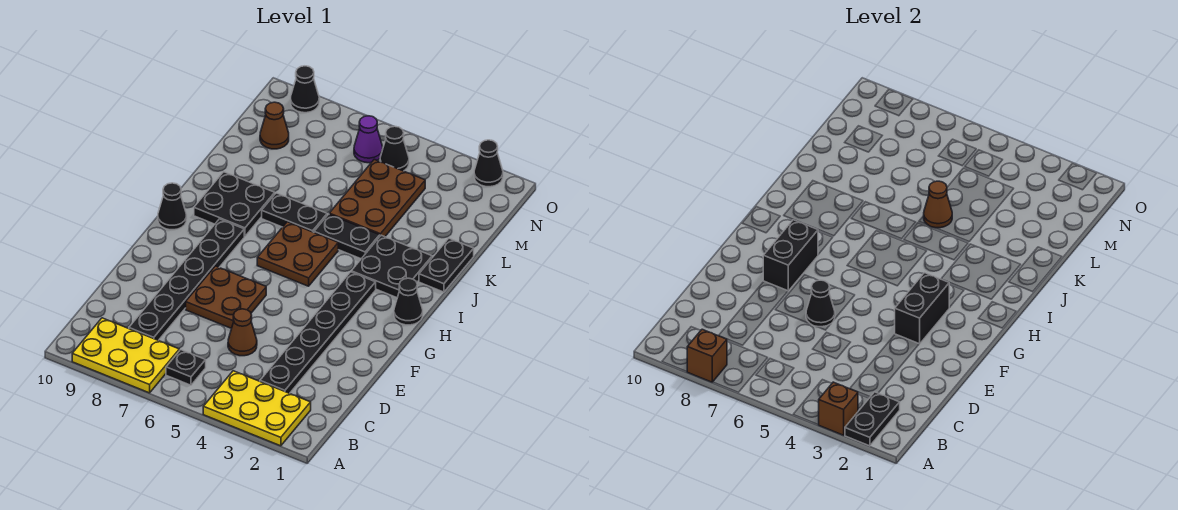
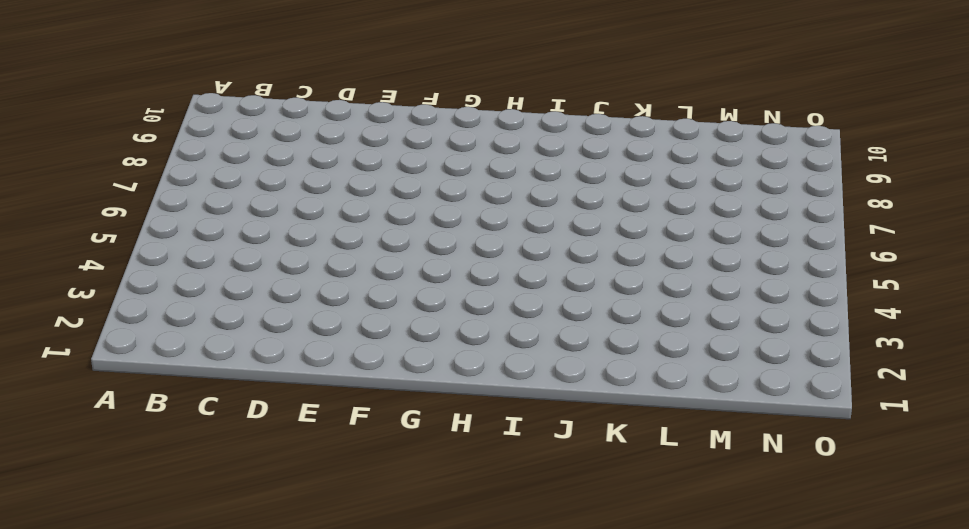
none -> yellow 2x3 plate [203,371,311,446]
none -> yellow 2x3 plate [72,318,179,393]
none -> black 1x1 plate [166,350,206,385]

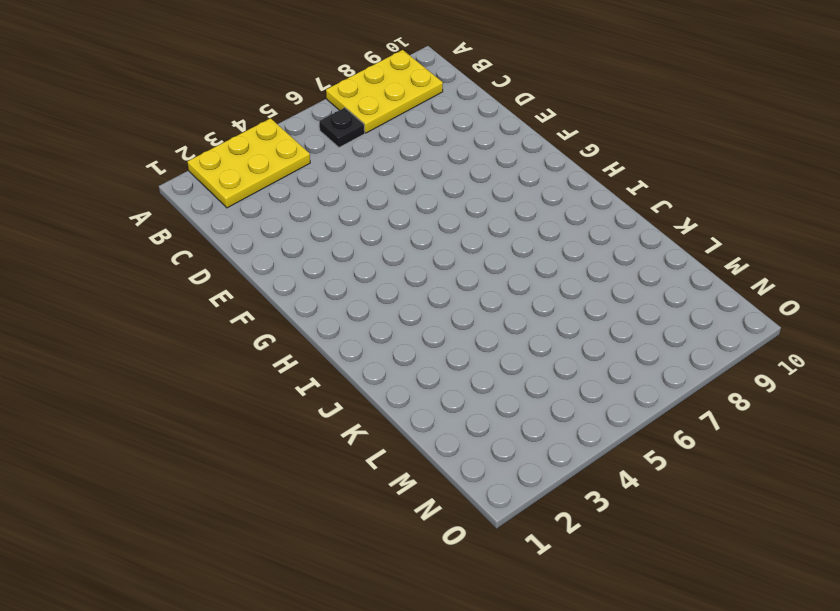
none -> black 1x6 plate [260,272,376,393]
none -> black 1x6 plate [129,219,244,340]
none -> brown 1x1 cone [228,309,257,356]

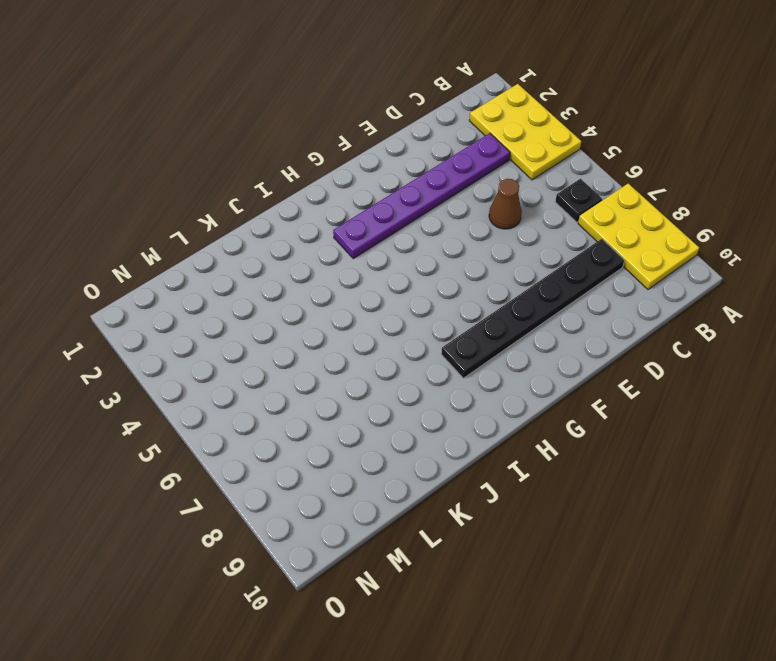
purple 1x6 plate [333,133,510,259] -> black 1x6 plate [260,272,376,393]
none -> brown 2x2 plate [186,266,266,329]
none -> black 1x1 cone [394,278,423,325]
none -> brown 2x2 plate [257,222,338,286]

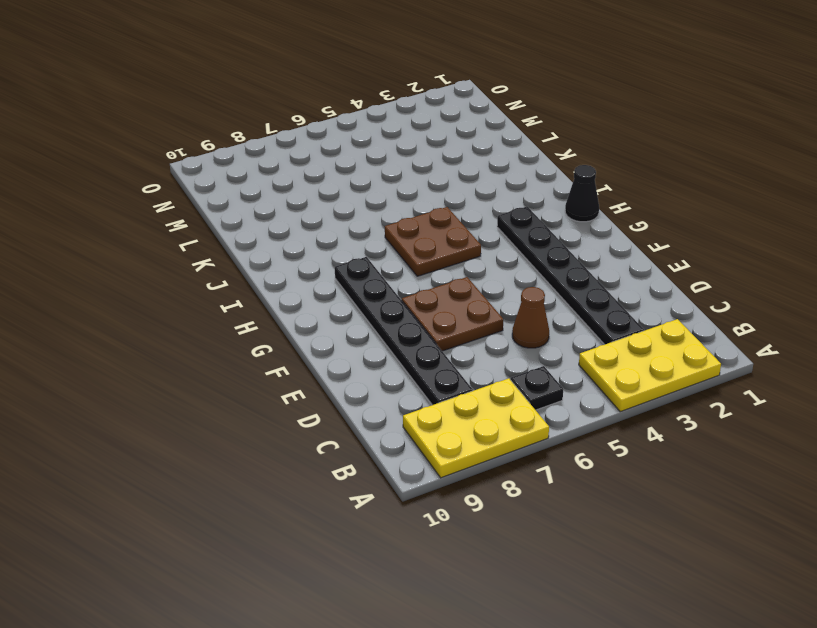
none -> black 1x1 cone [158,183,187,230]
none -> black 2x2 plate [351,235,432,298]
none -> black 2x2 plate [194,172,275,236]

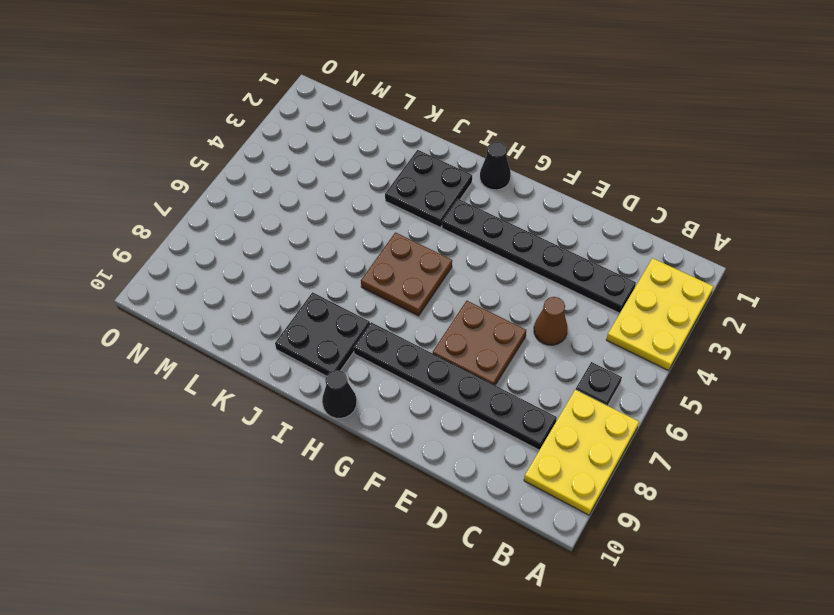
none -> black 1x2 plate [419,238,474,292]
none -> black 1x2 plate [314,214,380,259]
none -> black 1x2 plate [262,193,327,232]

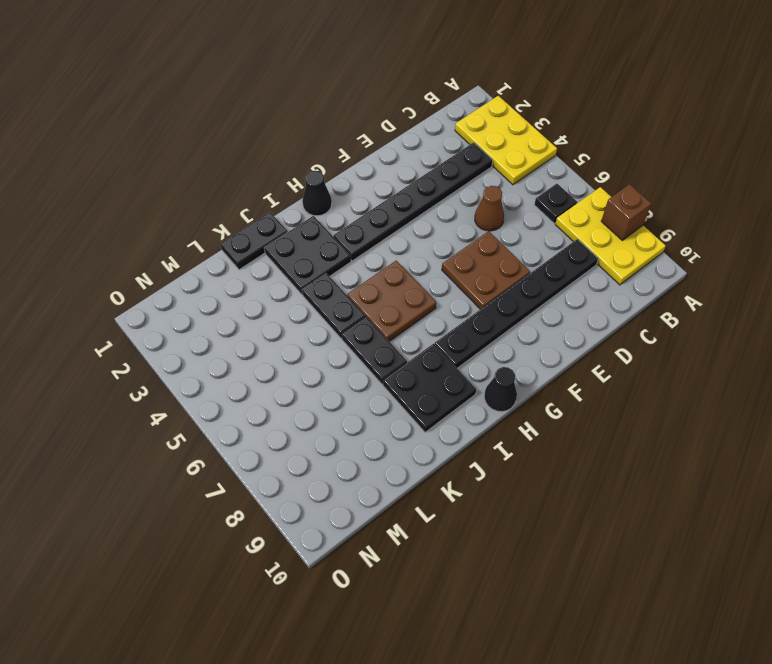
none -> brown 2x3 plate [329,159,425,237]
none -> brown 1x1 cone [260,102,289,149]
none -> black 1x1 cone [380,126,409,171]

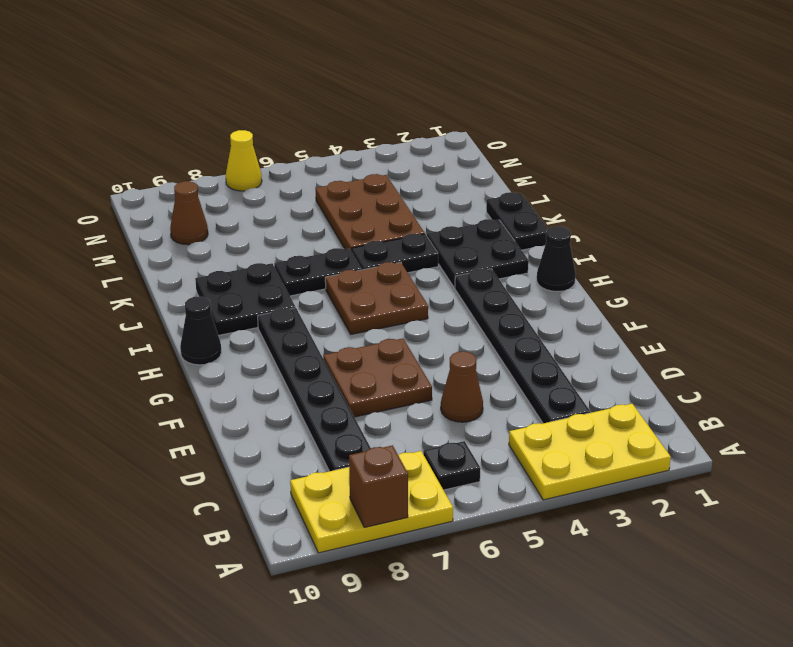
yellow 1x1 cone [226,130,262,191] -> none
none -> black 1x1 cone [380,126,409,171]
none -> purple 1x1 cone [354,116,383,163]
none -> black 1x1 cone [474,140,503,187]

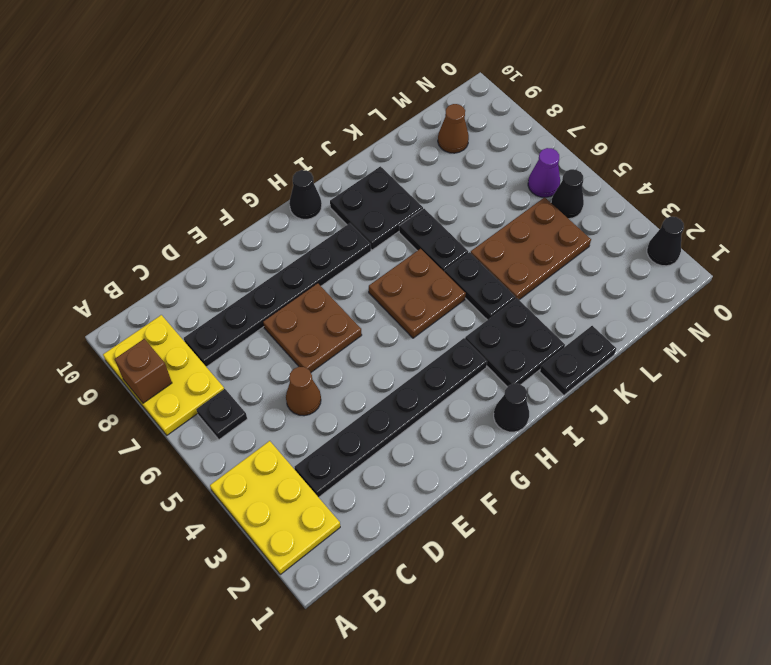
none -> black 1x1 cone [291,66,319,113]
none -> black 1x2 plate [845,392,900,446]
none -> brown 1x1 brick [819,382,858,435]

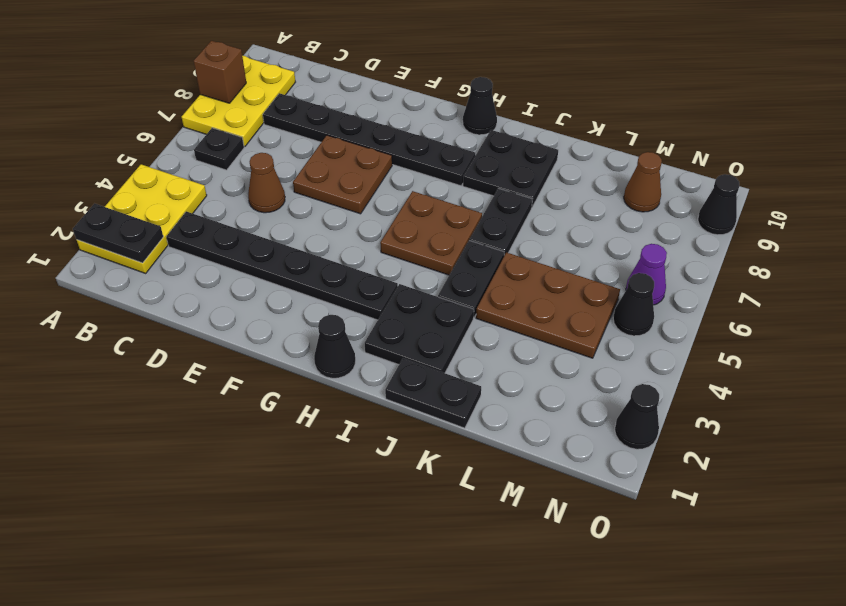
none -> brown 1x1 brick [819,382,858,435]
none -> black 1x1 cone [806,280,835,327]
none -> black 1x2 brick [895,273,949,344]

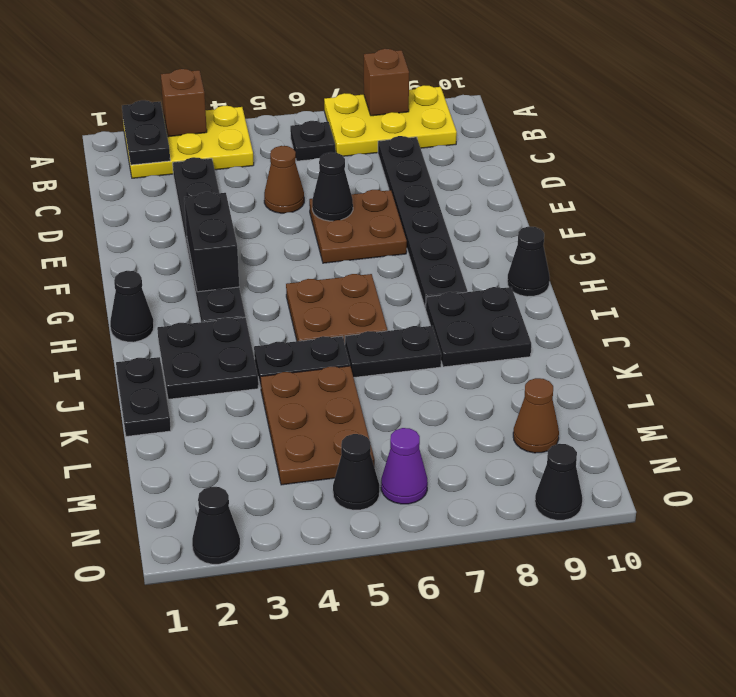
none -> black 1x2 brick [763,220,818,291]
none -> brown 1x1 cone [924,181,952,228]

